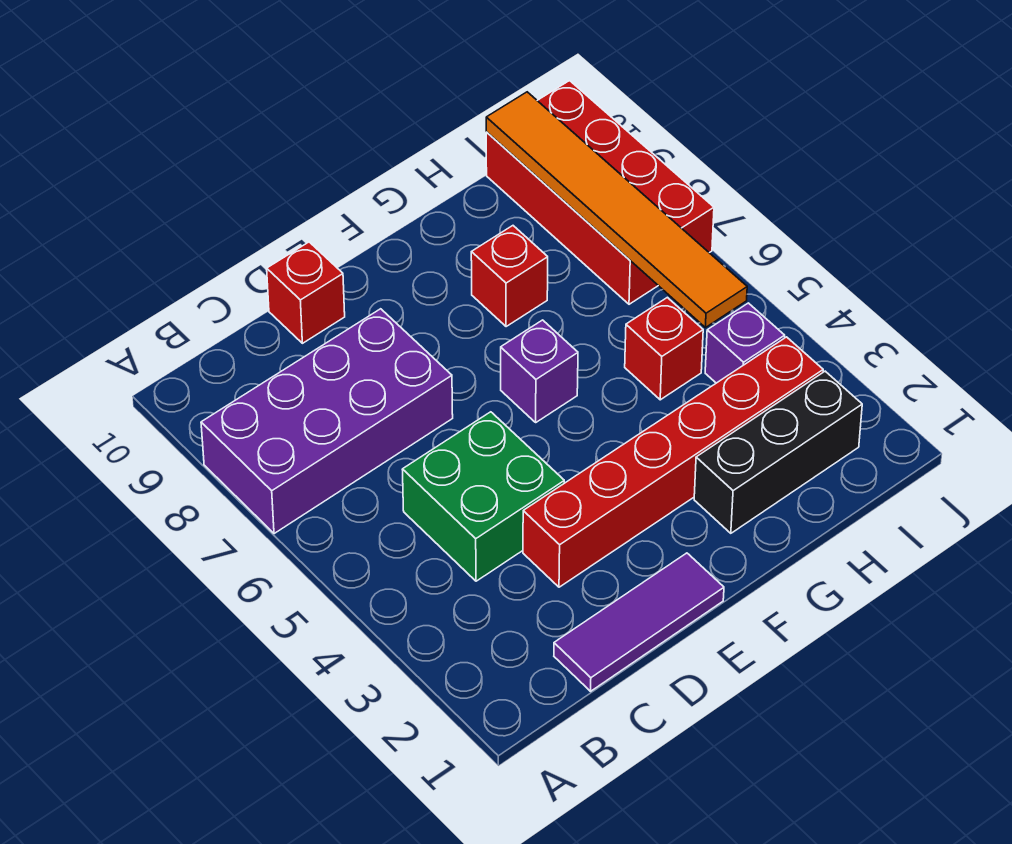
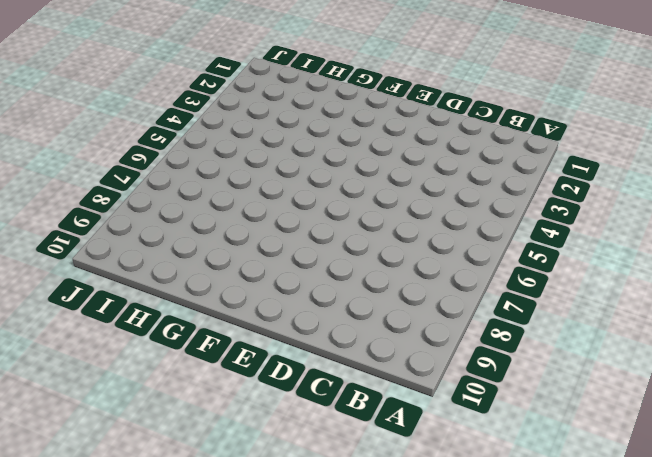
none -> purple 2x4 brick [201,309,453,534]
none -> purple 1x3 tile [554,553,724,691]
none -> green 2x2 brick [402,412,564,581]

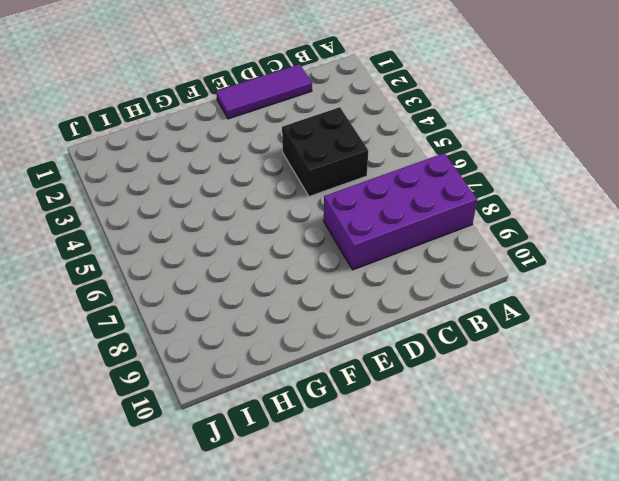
black 2x2 brick [282,107,368,197] -> green 2x2 brick [402,412,564,581]
none -> red 1x6 brick [523,337,823,587]
none -> red 1x1 brick [267,242,345,343]
none -> purple 1x1 brick [501,320,578,422]

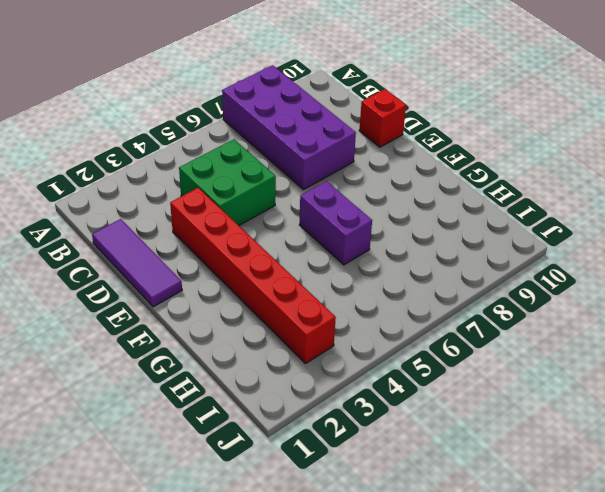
purple 1x2 brick [300,181,372,265] -> purple 1x1 brick [501,320,578,422]
none -> black 1x3 brick [694,371,862,533]
none -> red 1x1 brick [471,226,548,327]
none -> red 1x1 brick [625,297,703,400]

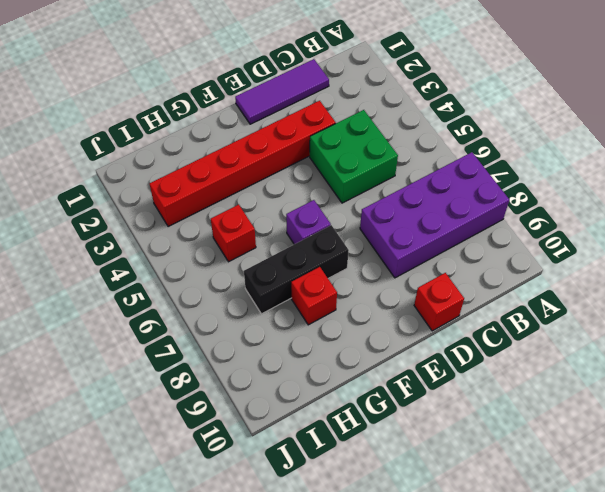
black 1x3 brick [244,225,349,314] -> black 1x3 brick moved to [694,371,862,533]
none -> purple 1x1 brick [705,303,785,383]
none -> red 2x4 brick [486,81,714,304]
none -> orange 1x6 tile [486,92,747,327]

